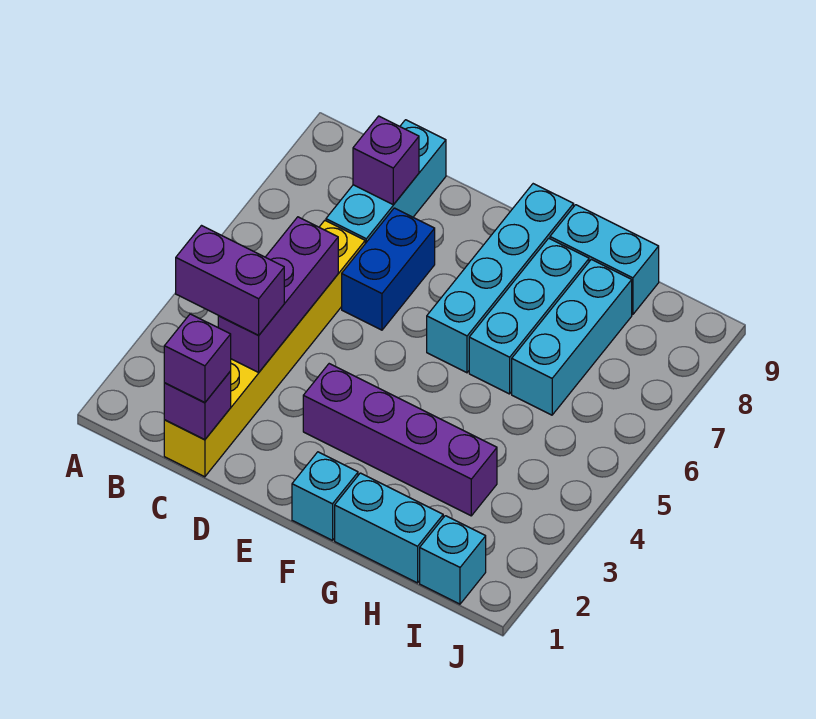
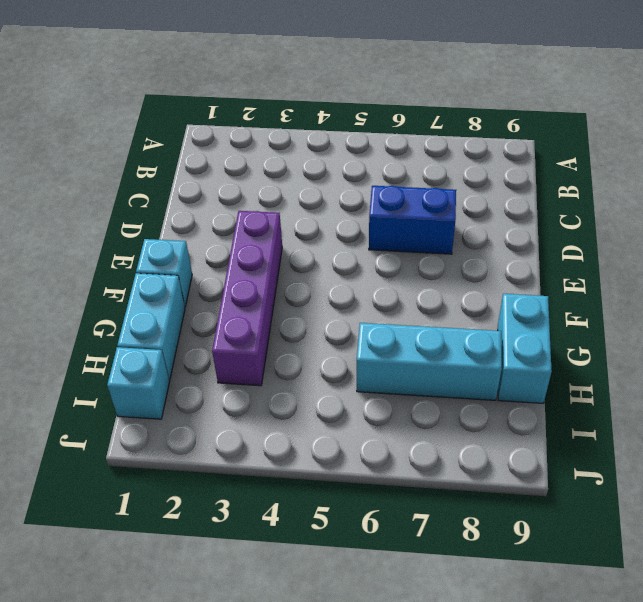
none -> yellow 1x6 brick [164,221,365,477]
none -> cyan 1x3 brick [326,120,446,244]
none -> cyan 1x4 brick [427,184,574,373]

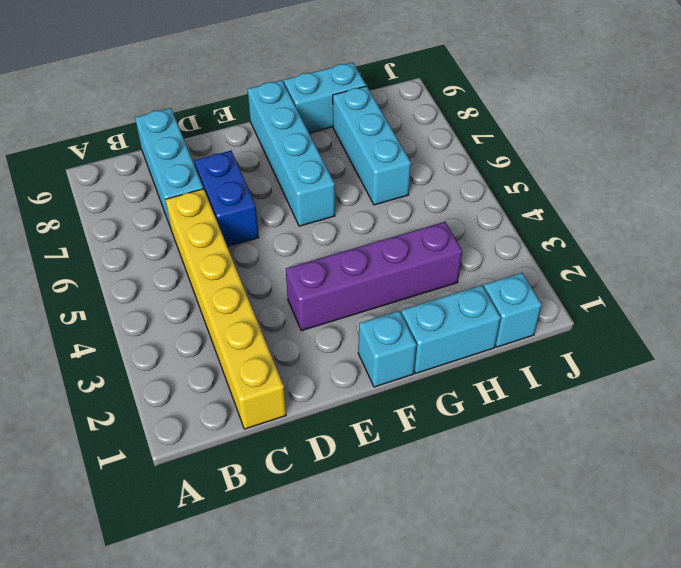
none -> cyan 1x3 brick [469,238,589,394]
none -> purple 1x1 brick [164,371,231,440]
none -> purple 1x3 brick [218,217,338,372]

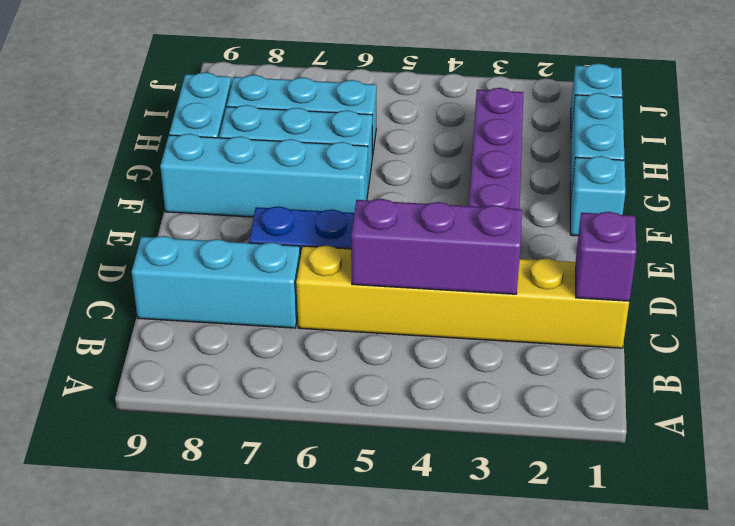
none -> purple 1x1 brick [353,116,419,205]
none -> purple 1x2 brick [176,226,284,335]
none -> purple 1x1 brick [164,314,231,402]

